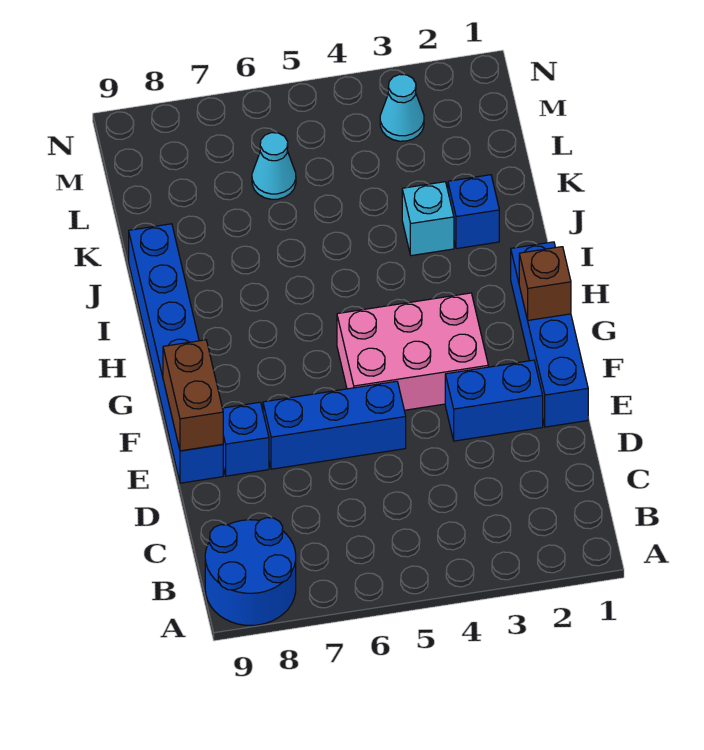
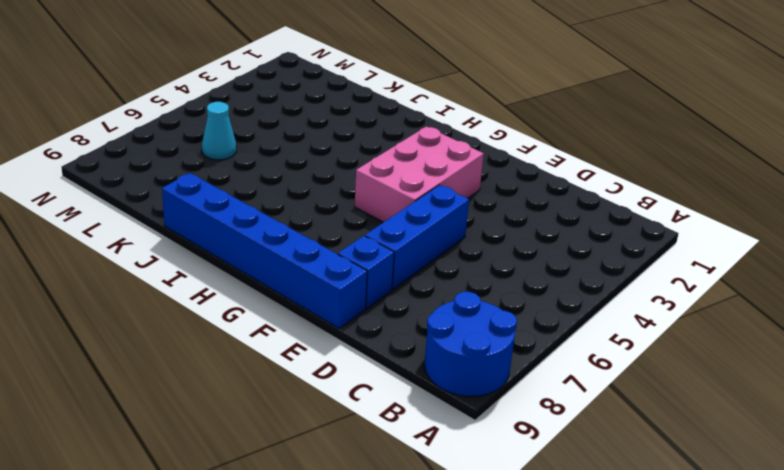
none -> blue 1x4 brick [511,242,588,427]
none -> blue 1x2 brick [445,360,543,441]
none -> blue 1x1 brick [448,175,499,249]

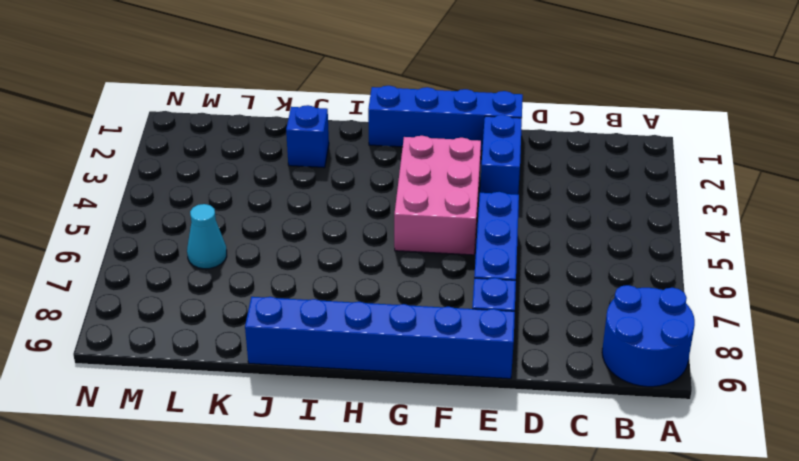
none -> cyan 1x1 brick [402,182,454,256]
none -> cyan 1x1 cone [380,74,424,141]
none -> brown 1x2 brick [163,340,223,451]

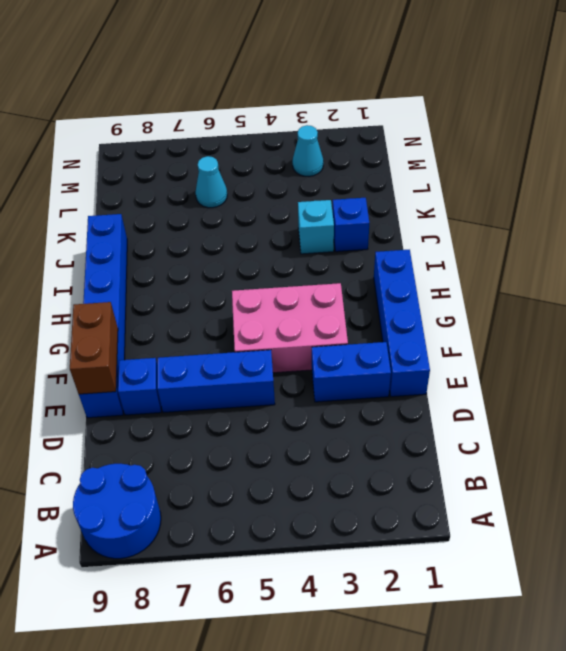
none -> brown 1x1 brick [519,247,571,320]

